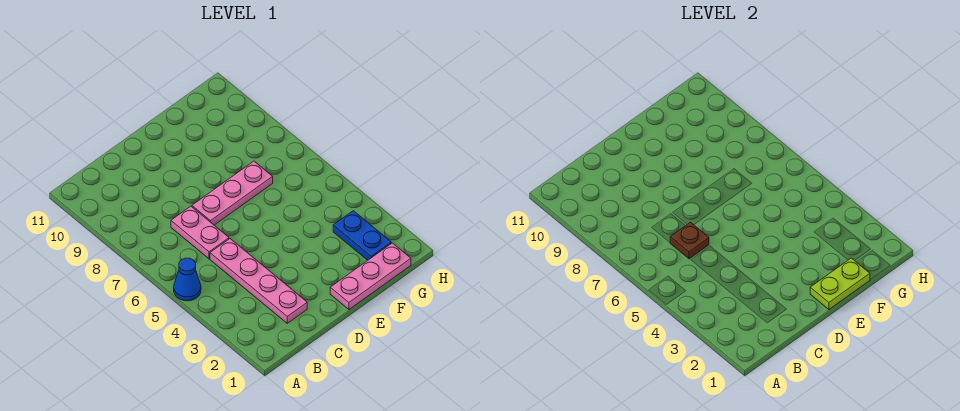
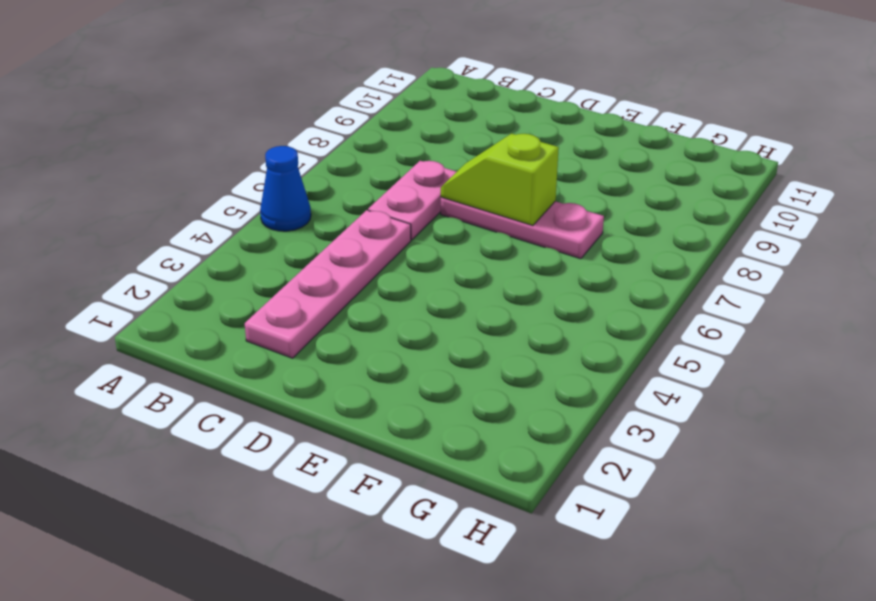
lime 1x2 slope [441,133,559,226] -> none
none -> pink 1x3 plate [330,243,411,309]
none -> blue 1x2 plate [333,211,391,260]

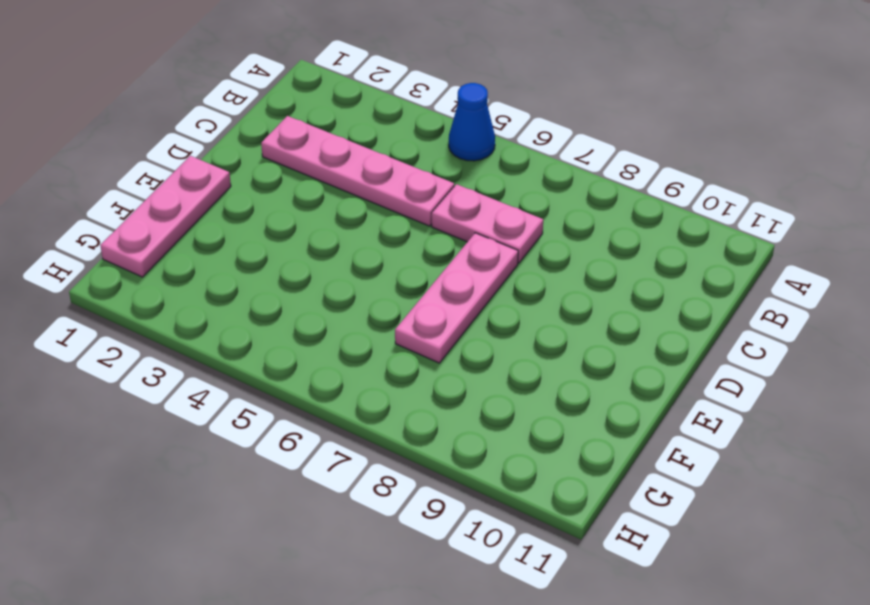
none -> blue 1x2 plate [333,211,391,260]
none -> brown 1x1 plate [670,222,709,259]

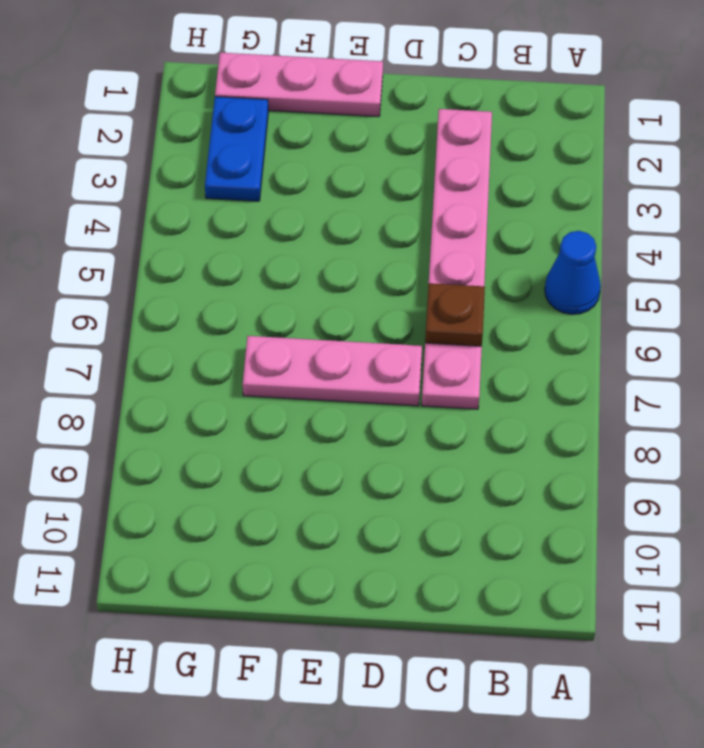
none -> lime 1x2 plate [810,258,870,309]

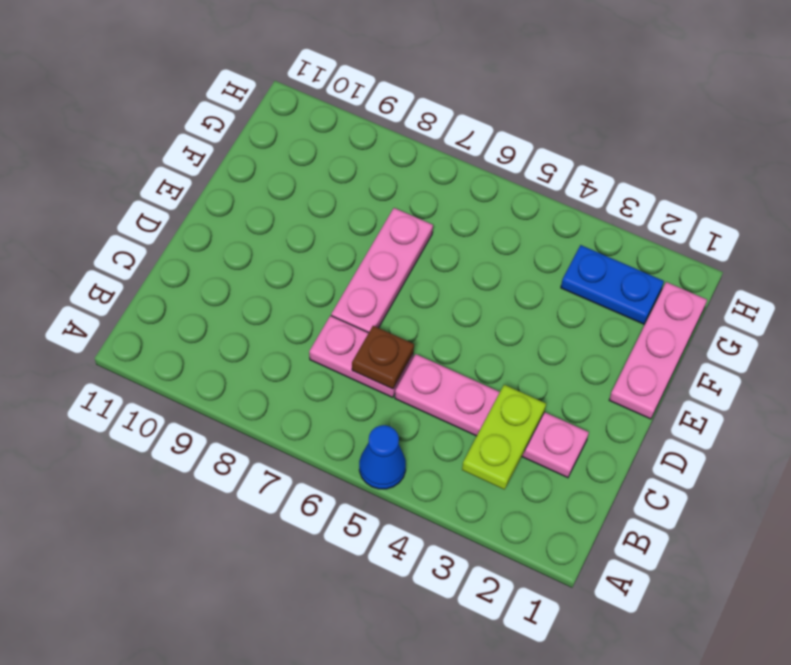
lime 1x2 plate [462,385,546,490] -> lime 1x2 plate moved to [810,258,870,309]

